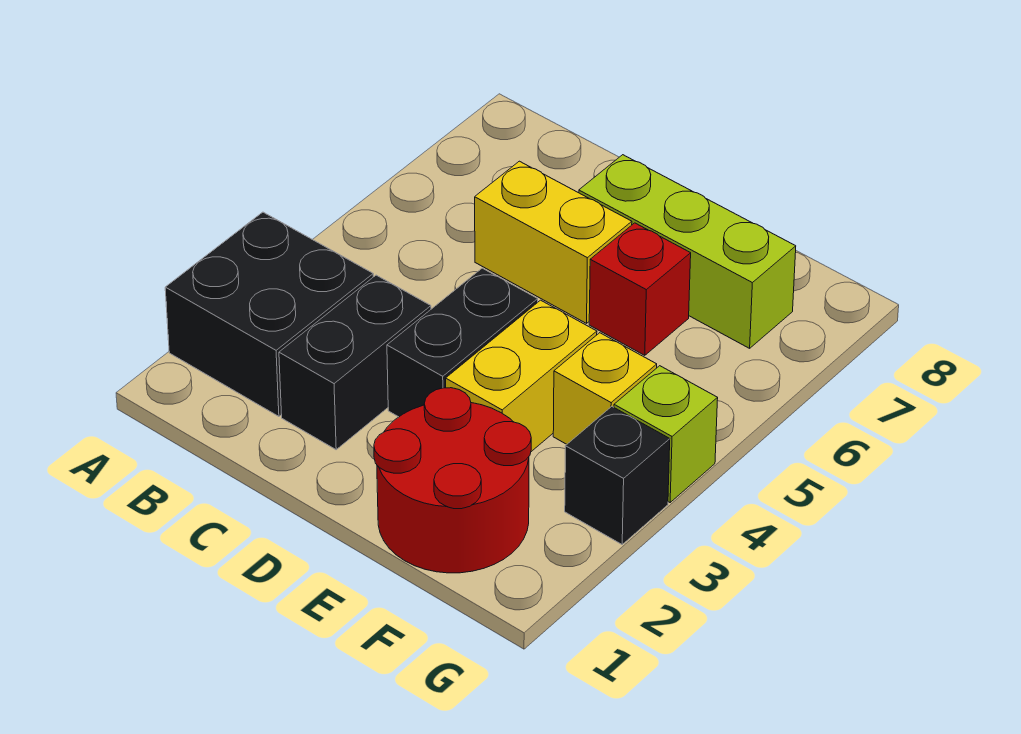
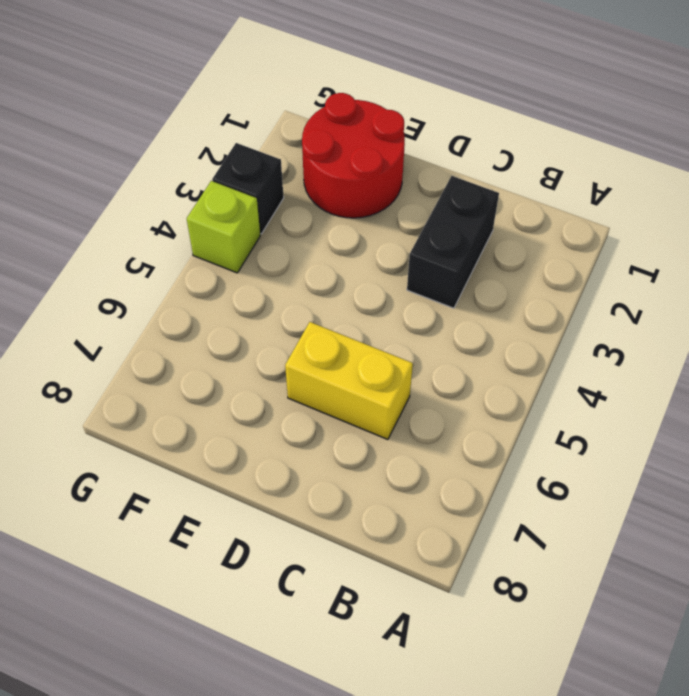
none -> black 2x2 brick [165,212,373,416]
none -> black 1x2 brick [387,268,538,417]

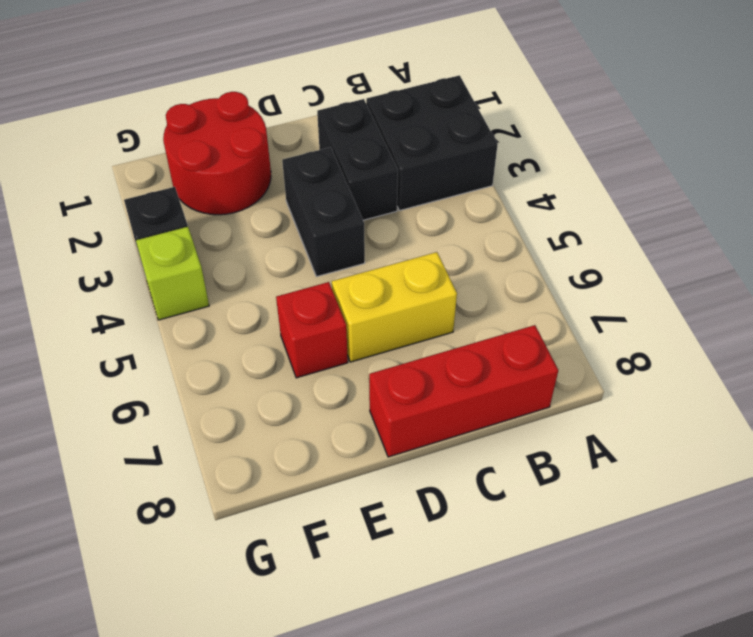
red 1x3 brick [369,325,558,457] -> none
none -> lime 1x3 brick [579,155,796,348]
none -> yellow 1x2 brick [446,300,597,452]

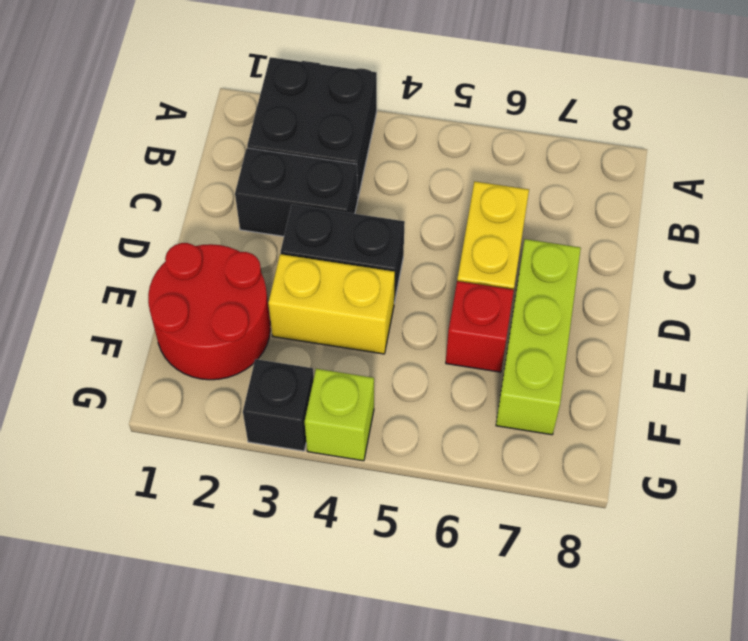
none -> yellow 1x1 brick [553,333,657,444]

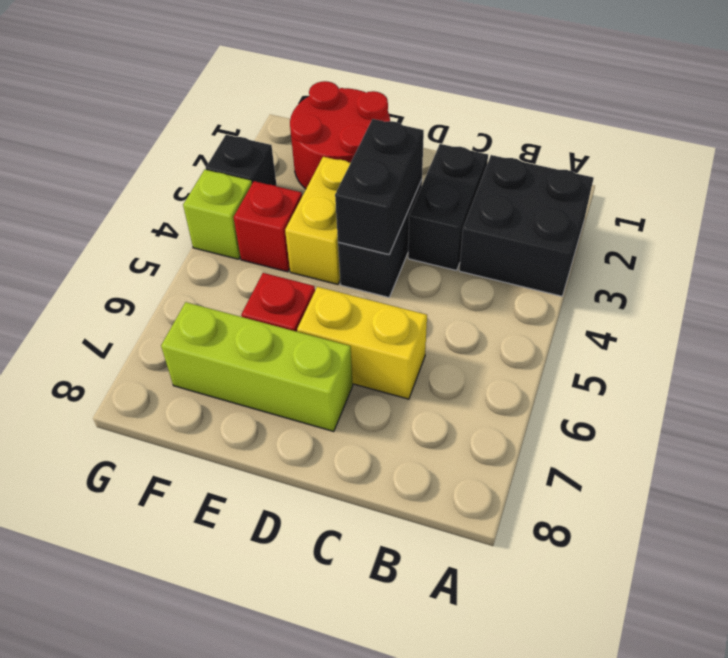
black 1x2 brick [335,119,424,254] -> none
red 1x1 brick [234,181,302,272] -> yellow 1x1 brick [553,333,657,444]

